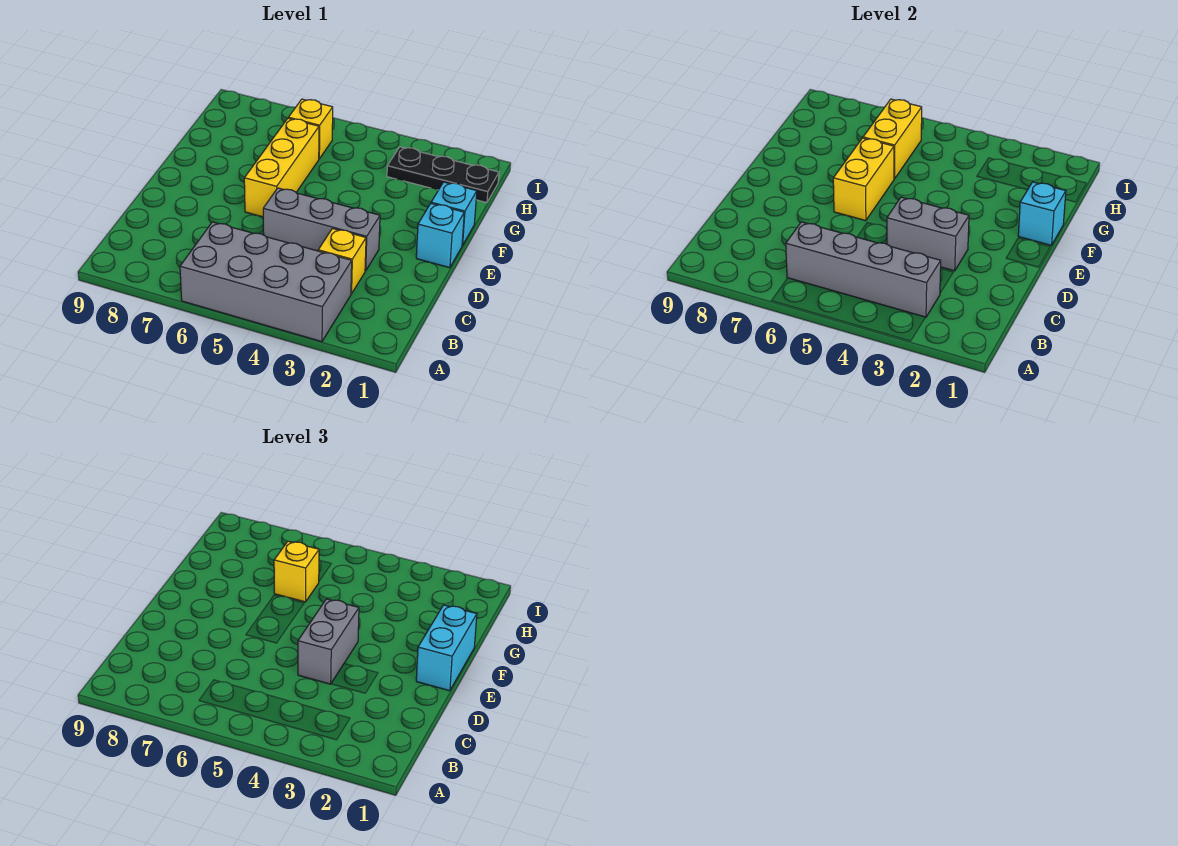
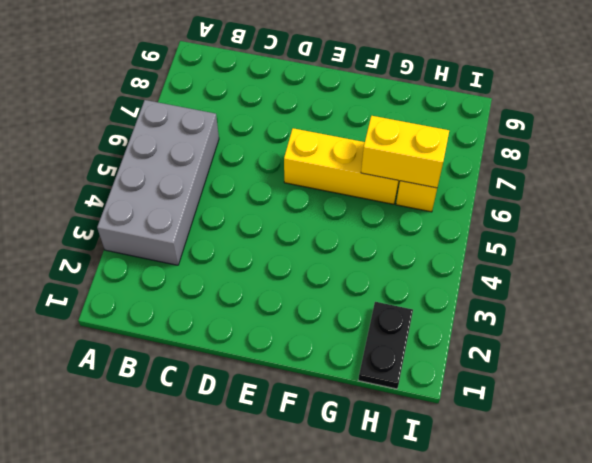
black 1x2 plate [358,302,413,389] -> black 1x3 plate [387,147,499,203]
none -> yellow 1x1 brick [318,228,366,294]
none -> grey 1x3 brick [263,188,380,271]
none -> cyan 1x1 brick [416,204,464,268]

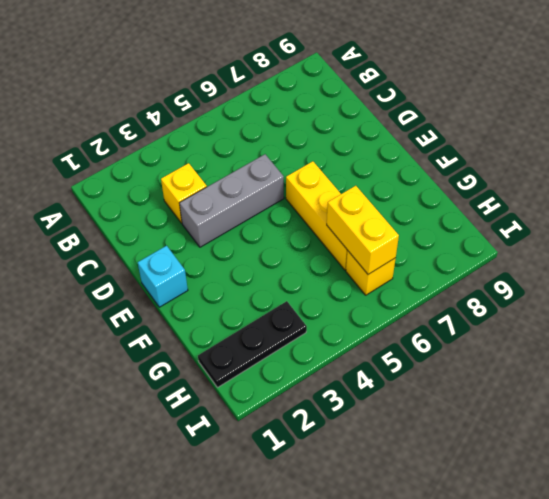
none -> grey 2x4 brick [180,222,352,342]
none -> cyan 1x1 brick [431,182,477,245]
none -> grey 1x4 brick [786,222,941,317]

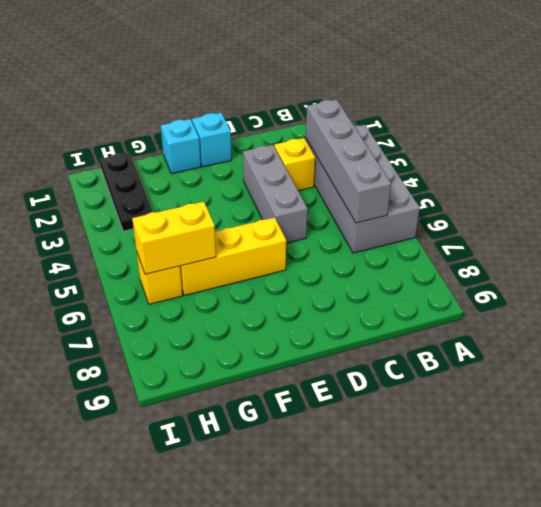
none -> grey 1x2 brick [887,197,969,271]
none -> yellow 1x2 brick [833,138,894,221]
none -> cyan 1x1 brick [1018,182,1066,245]

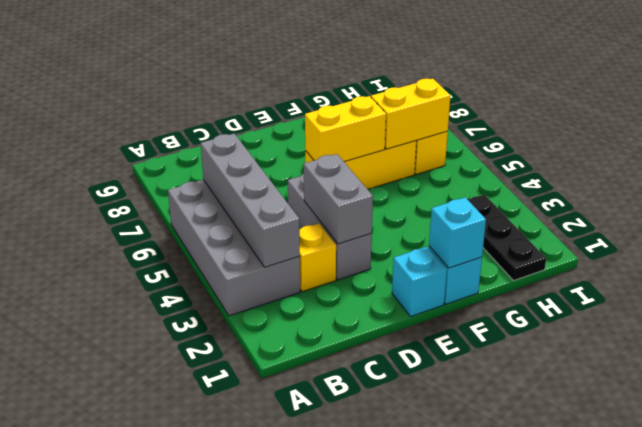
none -> grey 1x2 brick [298,599,359,684]
none -> cyan 1x2 brick [416,605,477,691]
none -> yellow 1x1 brick [274,541,319,602]

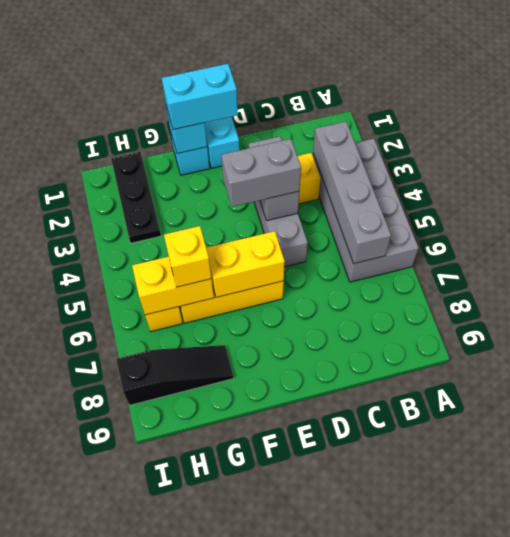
black 1x3 slope [116,345,233,405] -> none

